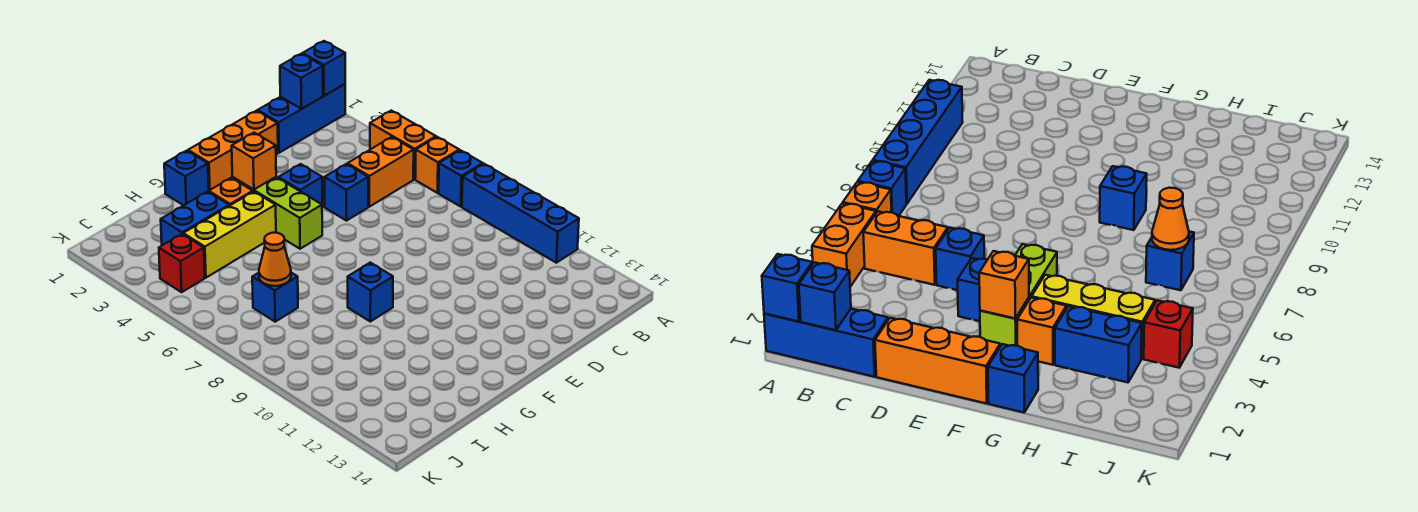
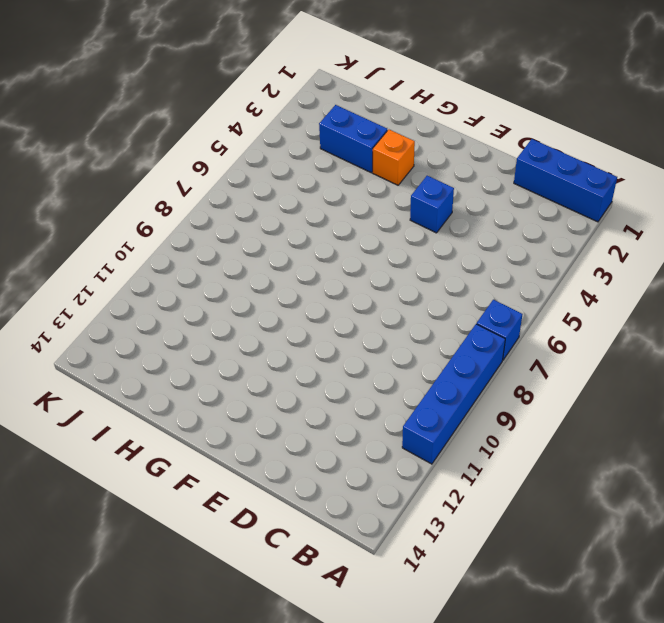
none -> orange 1x2 brick [370,111,436,179]
none -> orange 1x1 brick [415,137,459,193]
none -> orange 1x2 brick [348,137,414,207]

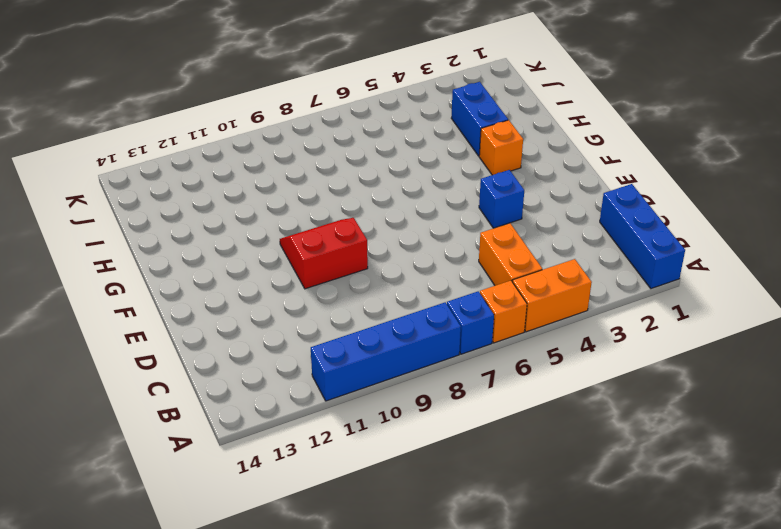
red 2x2 slope [280,218,368,289] -> none
none -> orange 1x3 brick [188,111,278,190]
none -> blue 1x1 brick [325,164,368,221]
none -> lime 1x3 brick [232,177,322,249]

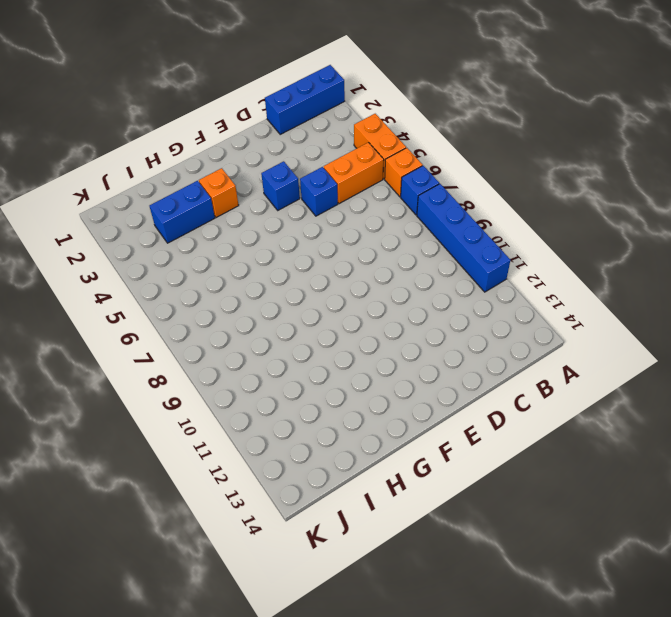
none -> orange 1x3 brick [188,111,278,190]
none -> lime 1x3 brick [232,177,322,249]
none -> blue 1x1 brick [164,151,209,205]

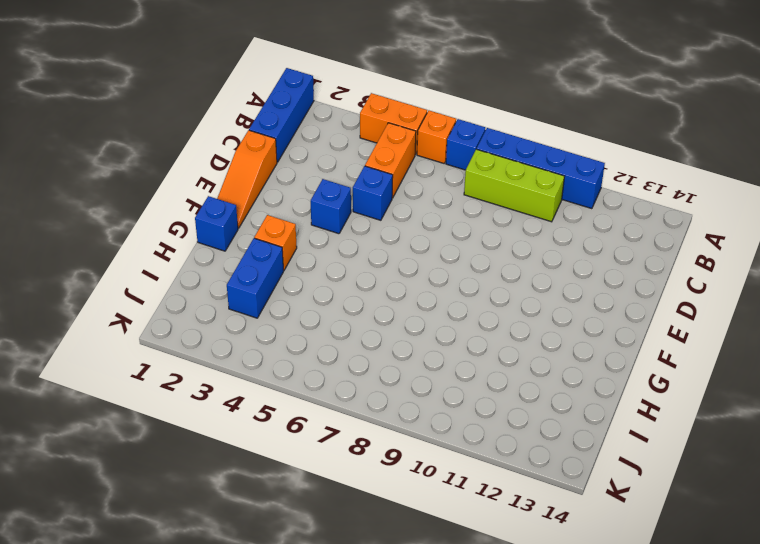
lime 1x3 brick [464,149,564,222] -> lime 1x3 brick moved to [232,177,322,249]
orange 1x3 slope [217,130,277,228] -> orange 1x3 brick [188,111,278,190]
none -> yellow 1x3 brick [183,192,276,278]
none -> blue 1x1 brick [348,263,393,322]
none -> blue 1x1 brick [252,273,298,322]

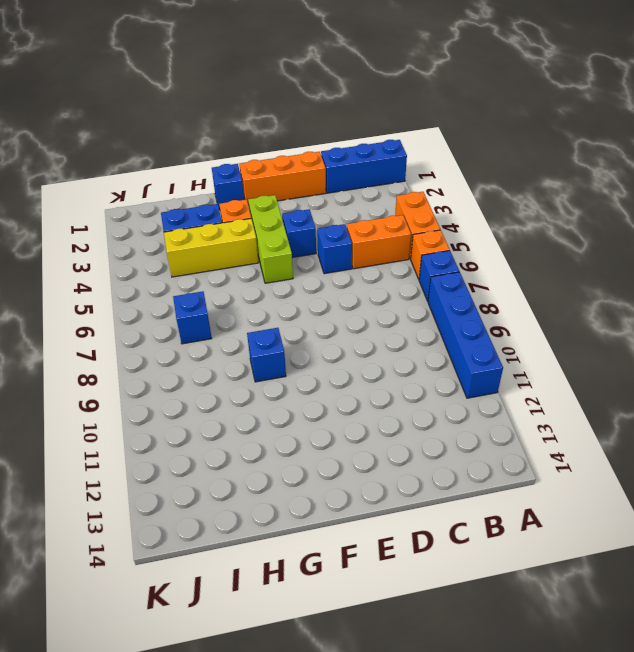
none -> red 1x1 brick [159,234,205,292]
none -> blue 1x1 brick [303,41,345,96]
none -> blue 1x1 brick [280,54,323,109]

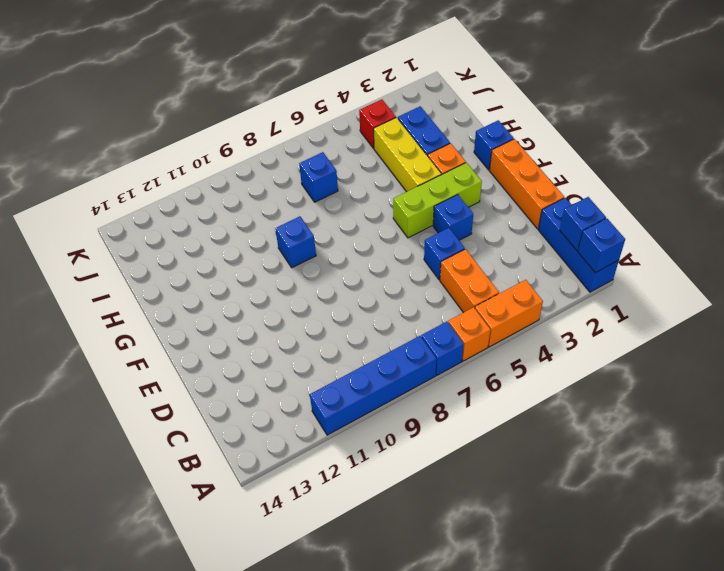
none -> orange 1x1 brick [232,133,276,190]
none -> orange 1x1 cone [259,233,291,286]

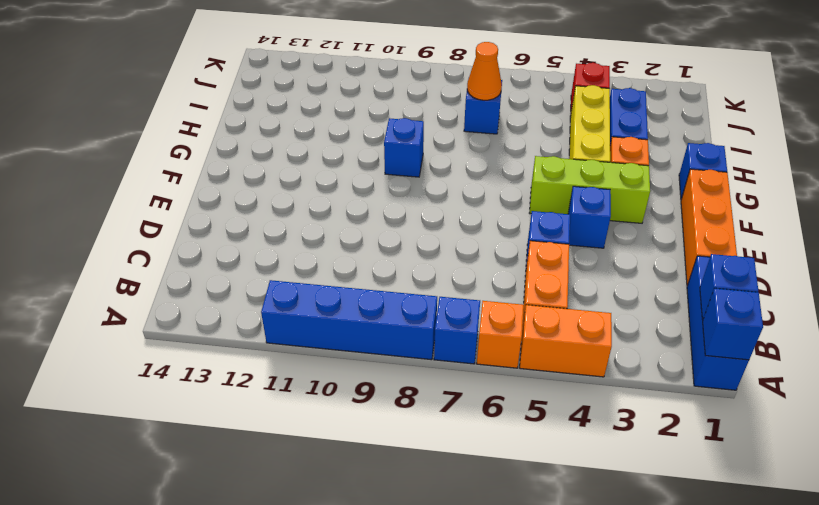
none -> orange 1x1 brick [232,133,276,190]

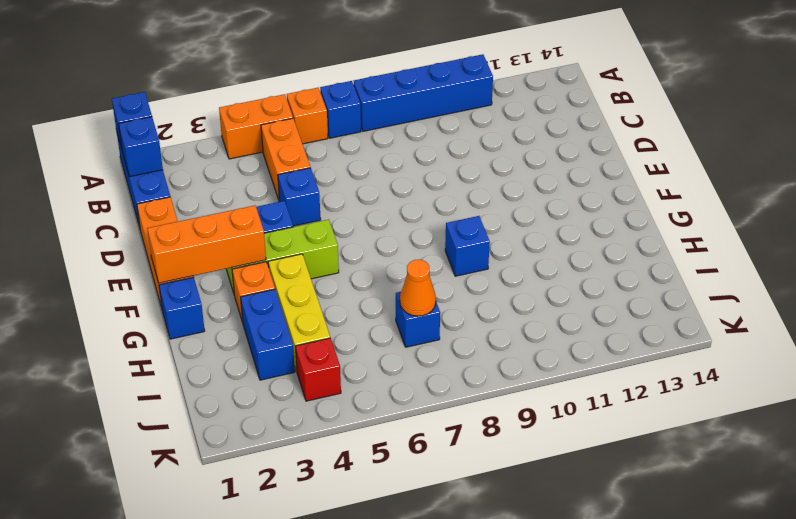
orange 1x3 brick [147,206,266,283] -> orange 1x1 brick [232,133,276,190]

